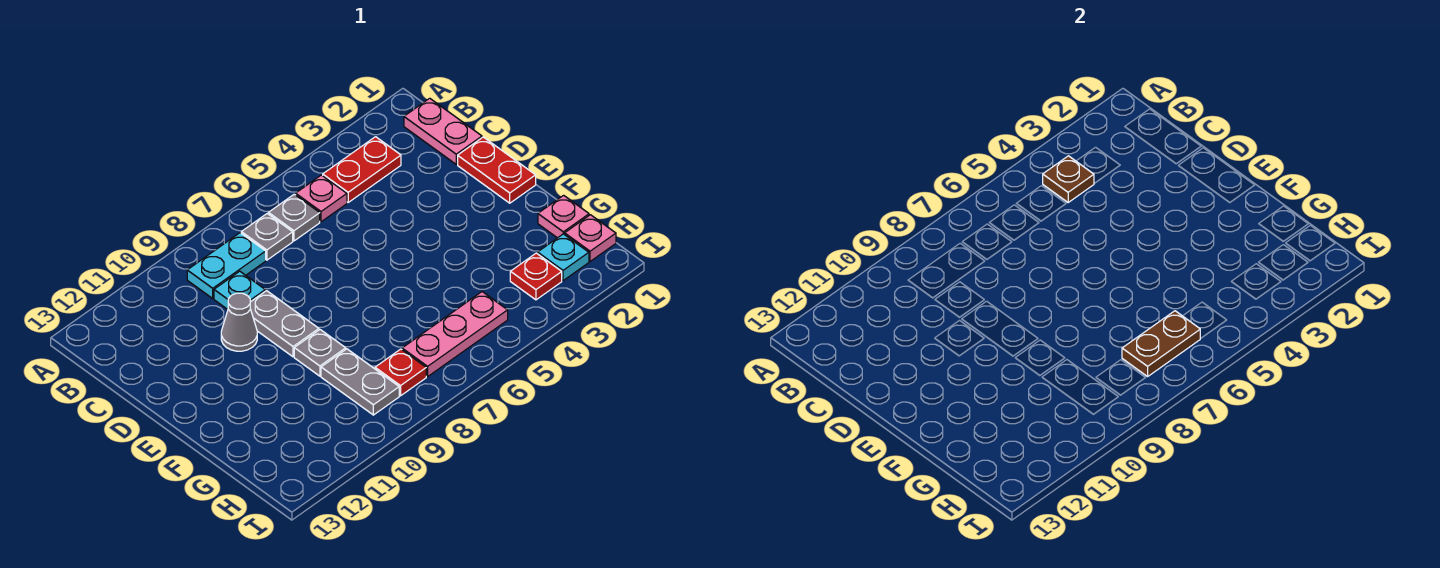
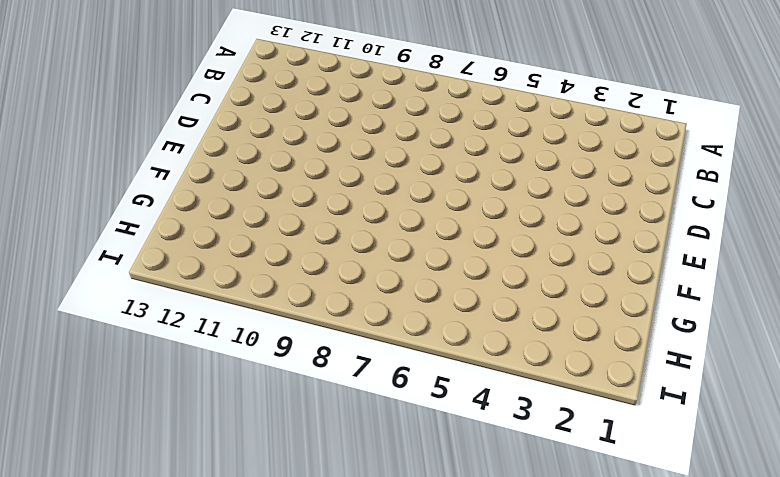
none -> pink 1x2 plate [404,98,482,164]
none -> red 1x2 plate [323,137,401,202]
none -> pink 1x1 plate [296,175,347,222]

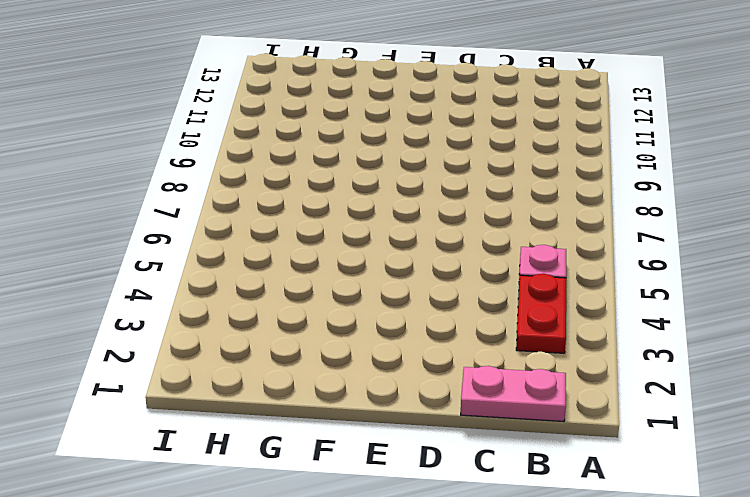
none -> grey 1x1 plate [268,194,320,241]
none -> grey 1x1 plate [241,214,293,260]
none -> cyan 1x2 plate [187,233,266,298]

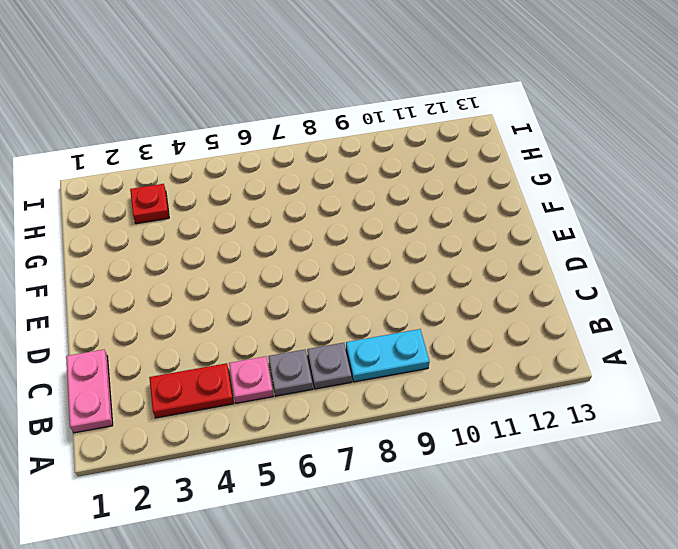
none -> cyan 1x1 plate [214,271,265,309]
none -> red 1x2 plate [458,137,536,203]
none -> grey 1x2 plate [250,291,319,357]

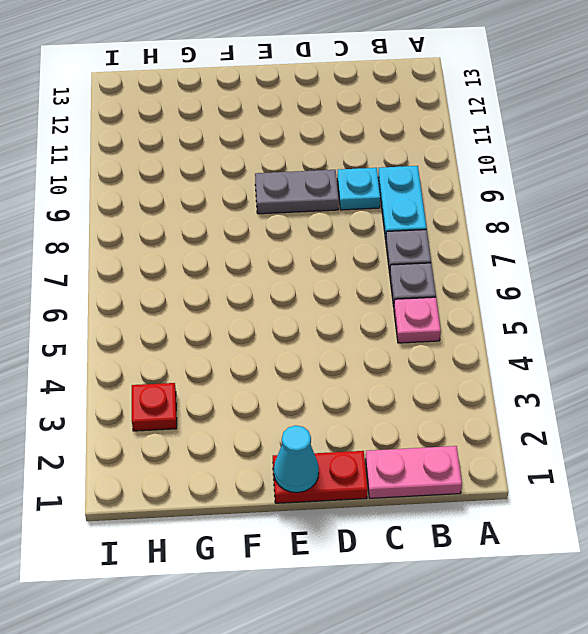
cyan 1x1 cone [274,426,319,493] -> none
none -> red 1x2 plate [323,137,401,202]
none -> grey 1x1 cone [221,293,257,351]
none -> grey 1x1 plate [294,330,346,376]

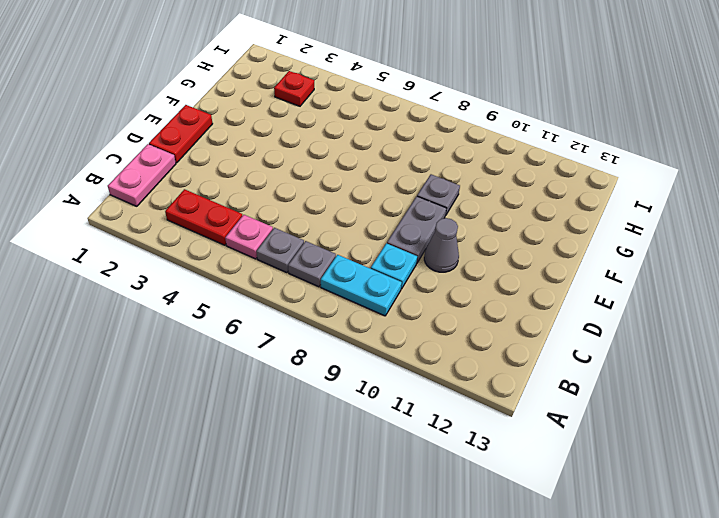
none -> pink 1x1 plate [538,195,589,238]
none -> grey 1x2 plate [321,349,399,415]
none -> pink 1x1 plate [565,215,616,261]

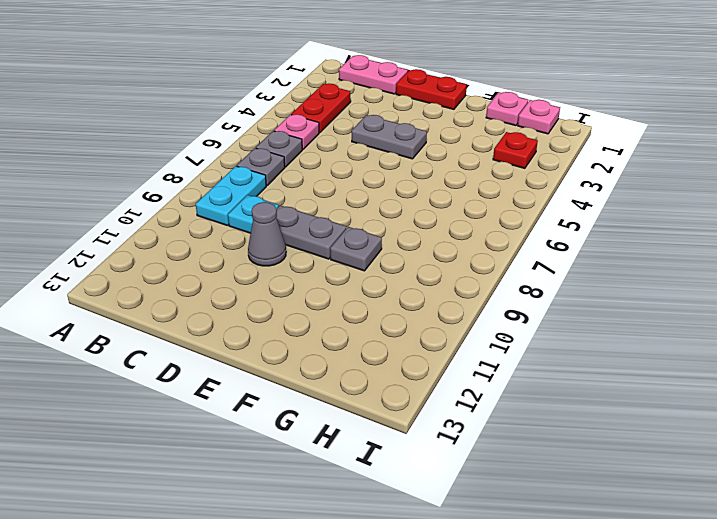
grey 1x2 plate [352,115,427,159] -> grey 1x2 plate moved to [321,349,399,415]
none -> cyan 1x1 plate [538,234,589,281]
none -> pink 1x3 plate [402,292,508,377]
none -> red 1x1 plate [375,349,426,396]

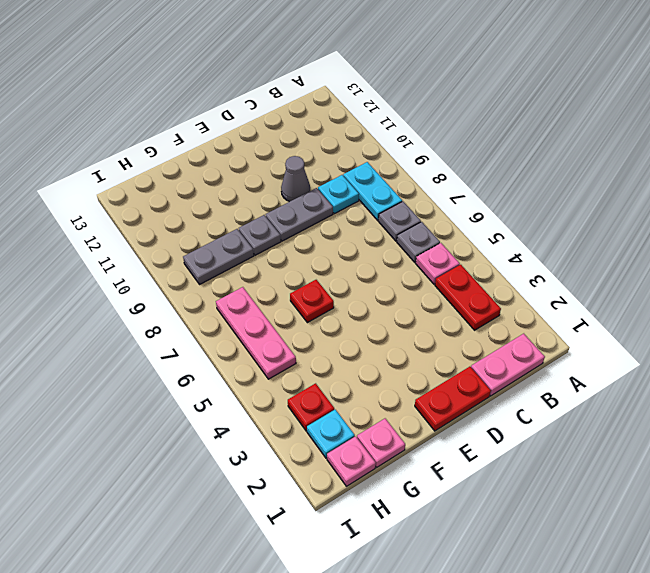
red 1x1 plate [290,280,334,323] -> red 1x1 plate moved to [375,349,426,396]
none -> brown 1x1 plate [1043,156,1094,202]
none -> brown 1x2 plate [1122,311,1201,377]

